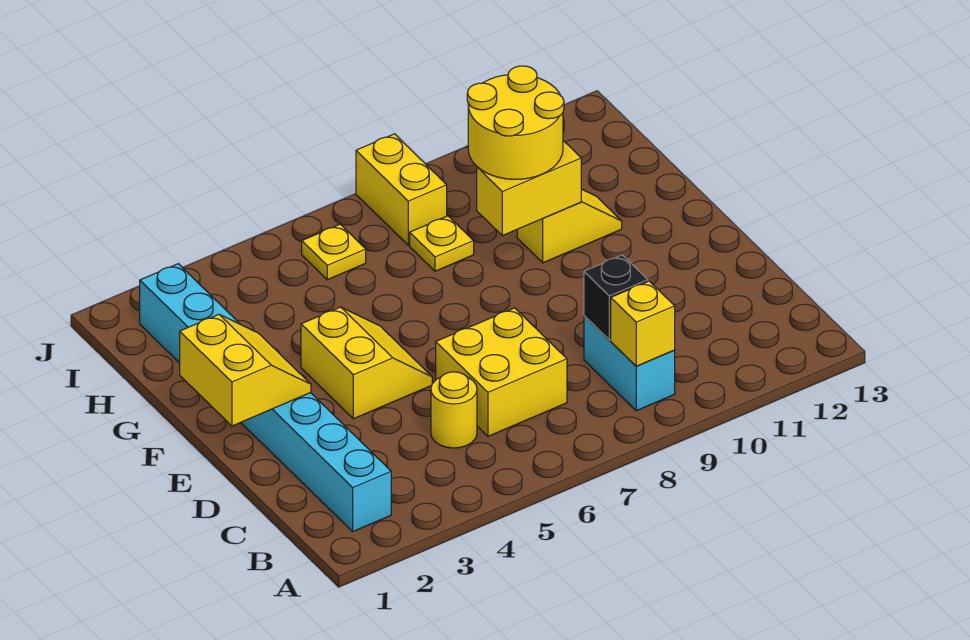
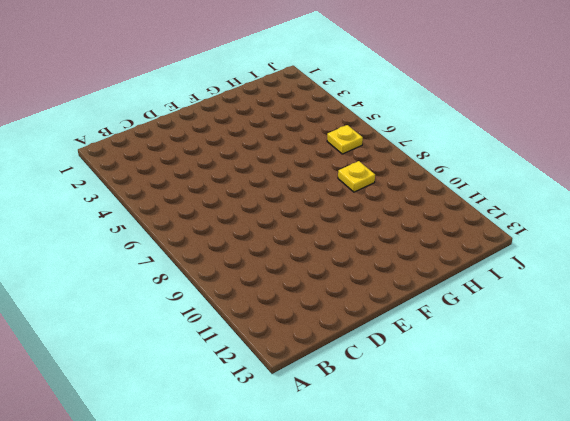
none -> cyan 1x8 brick [140,264,391,531]
none -> cyan 1x2 brick [584,316,675,411]
none -> yellow 1x1 round brick [431,372,477,448]

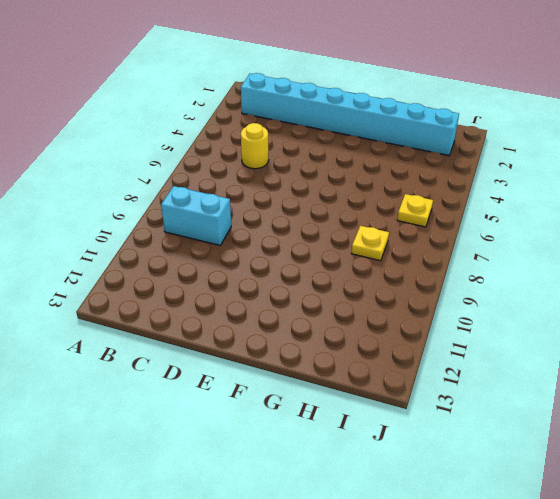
none -> yellow 2x2 brick [436,308,567,436]
none -> yellow 2x2 slope [301,307,432,419]
none -> yellow 1x2 slope [517,189,622,263]

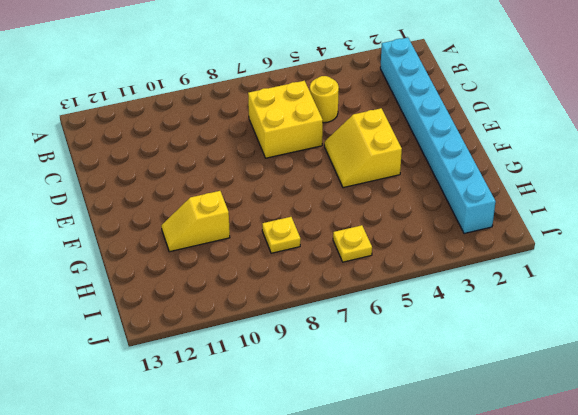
none -> cyan 1x2 brick [584,316,675,411]
none -> yellow 1x2 brick [356,134,447,245]
none -> yellow 1x1 brick [611,281,675,366]

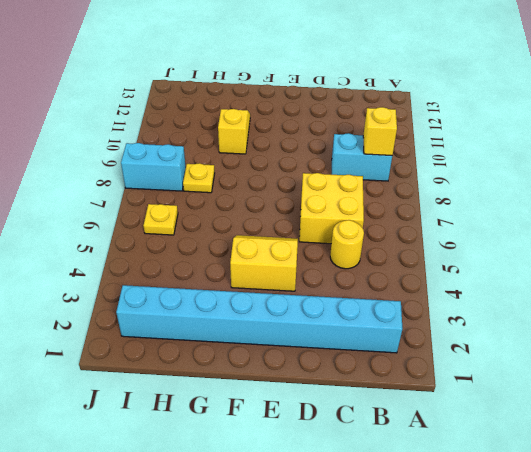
cyan 1x2 brick [121,143,186,191] -> yellow 1x2 brick [356,134,447,245]
none -> black 1x1 brick [584,255,648,340]
none -> yellow 2x2 slope [180,315,311,426]
none -> yellow 1x2 brick [477,141,581,236]

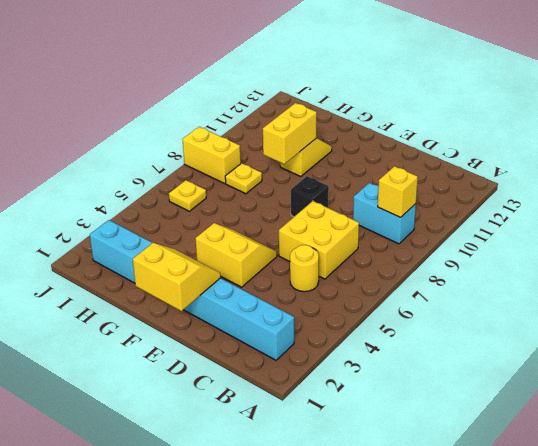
black 1x1 brick [291,176,329,217] -> black 1x1 brick moved to [584,255,648,340]
none -> yellow 2x2 round brick [467,66,564,179]

